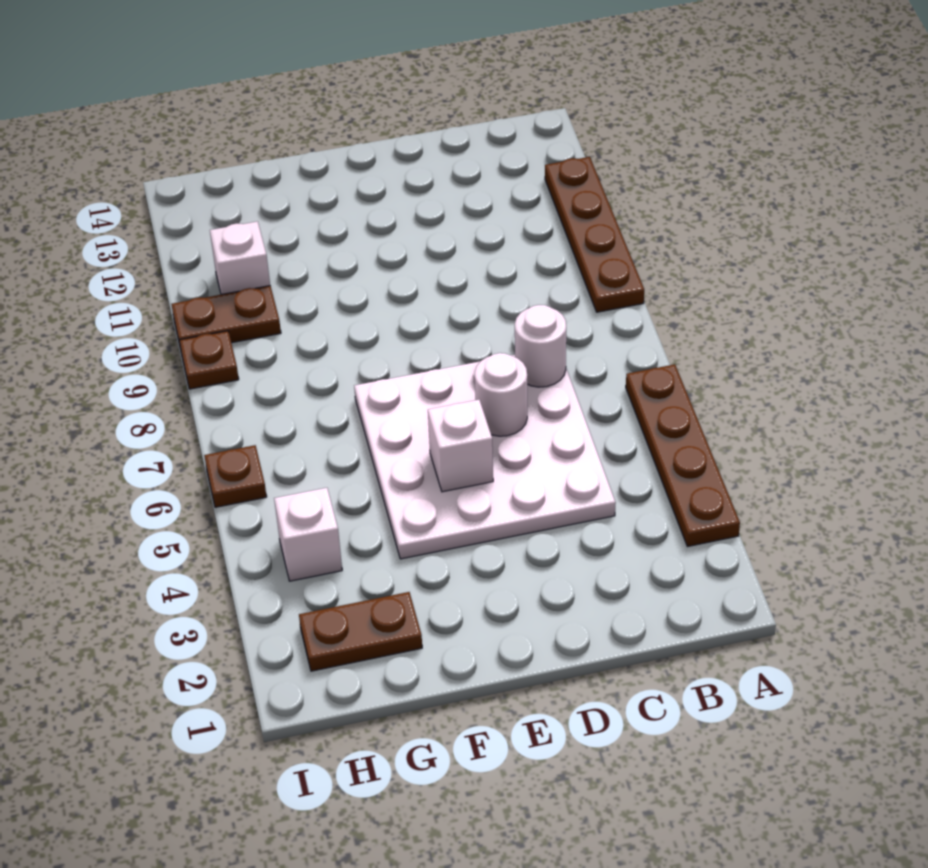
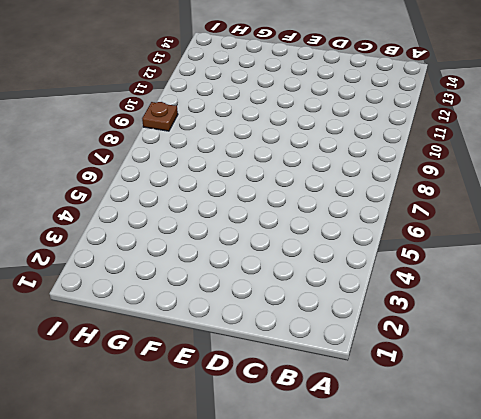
none -> brown 1x4 plate [626,364,740,547]
none -> brown 1x4 plate [545,157,644,312]
none -> white 4x4 plate [354,355,616,559]

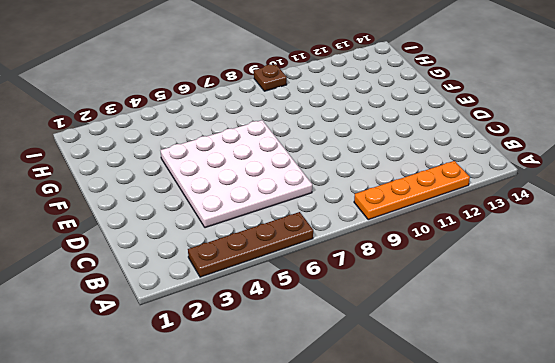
orange 1x4 plate [354,161,470,220] -> brown 1x4 plate [545,157,644,312]
none -> brown 1x2 plate [299,592,422,671]
none -> white 1x1 brick [274,488,342,581]
none -> brown 1x2 plate [171,286,281,349]

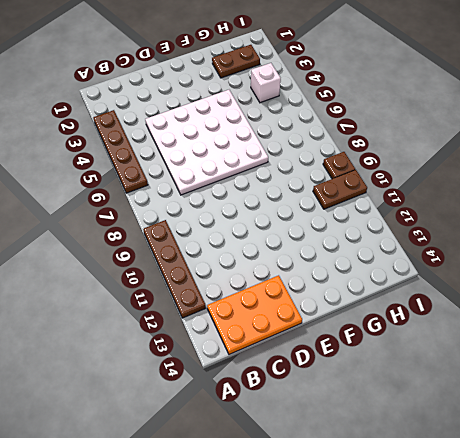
orange 2x3 plate [207,275,302,354] -> none
none -> white 1x1 brick [210,221,270,295]
none -> brown 1x1 plate [204,445,267,507]
none -> white 1x1 round brick [515,305,566,387]

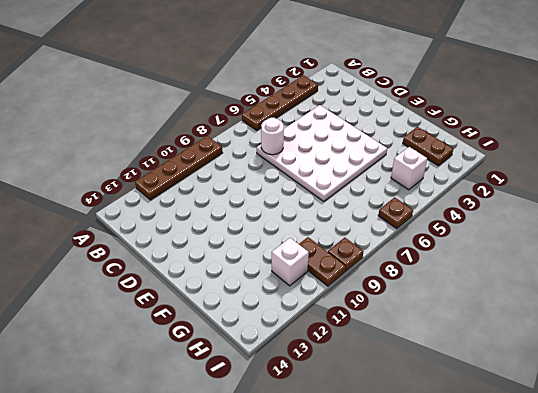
none -> white 1x1 round brick [475,353,527,436]
none -> white 1x1 brick [428,400,493,492]

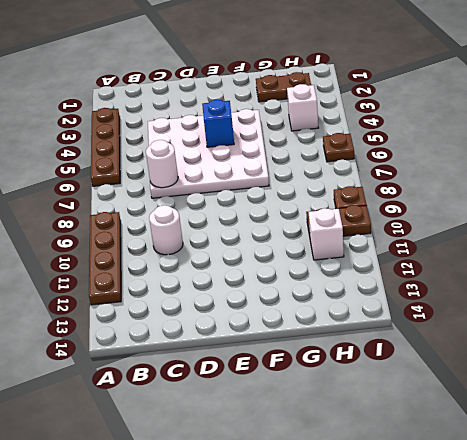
white 1x1 round brick [149,205,183,255] -> white 1x1 round brick moved to [475,353,527,436]
blue 1x1 brick [202,100,234,147] -> white 1x1 brick [428,400,493,492]

